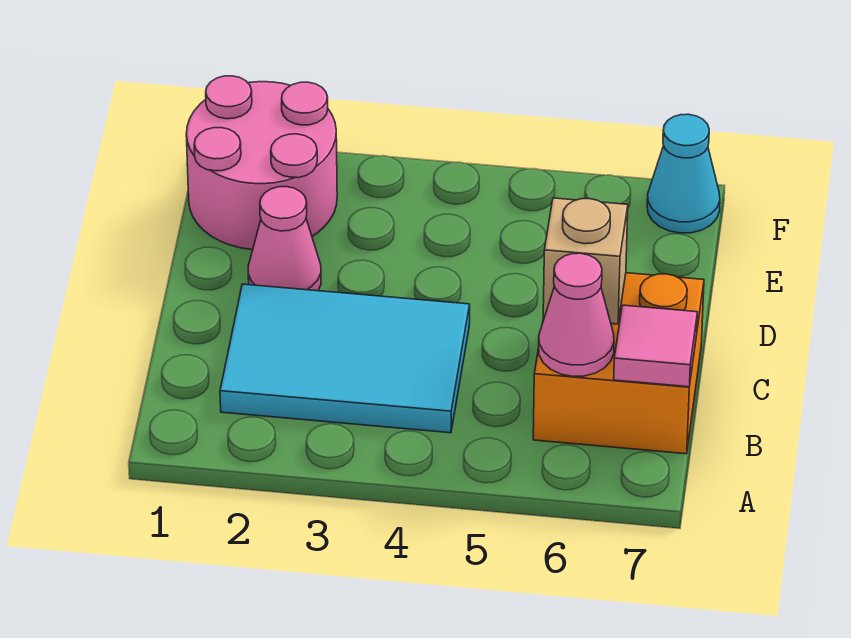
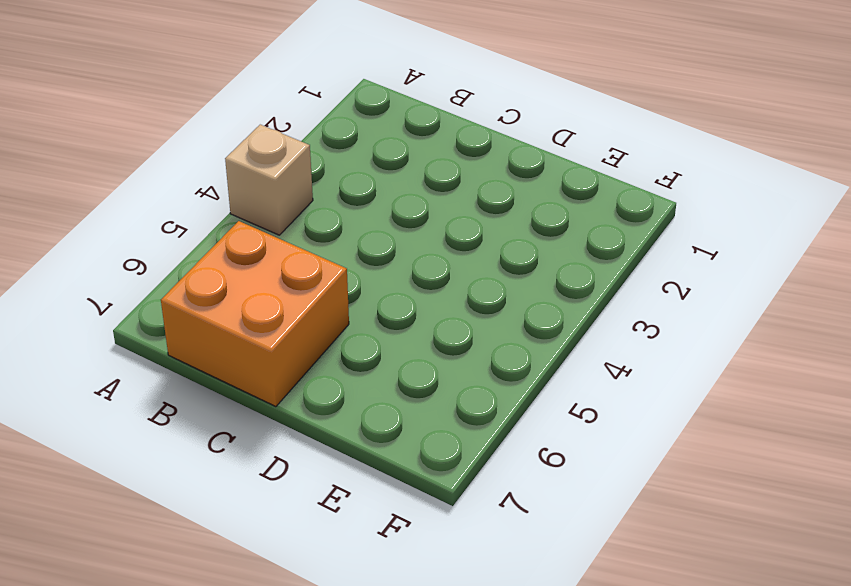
tan 1x1 brick [225,125,313,235] -> tan 1x1 brick moved to [543,198,628,324]
none -> cyan 2x3 tile [220,284,470,433]
none -> pink 1x1 cone [248,187,321,291]

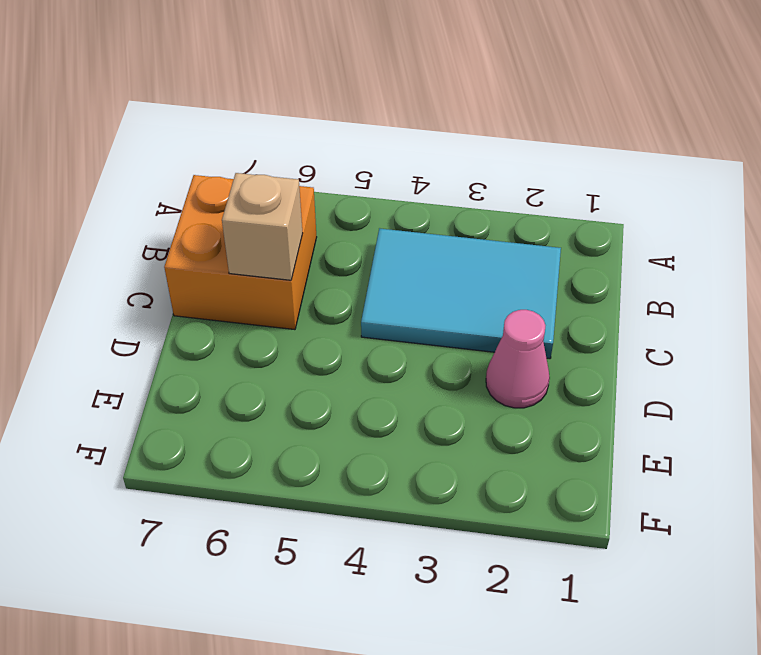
none -> pink 2x2 round brick [186,76,337,250]
none -> cyan 1x1 cone [647,114,720,233]

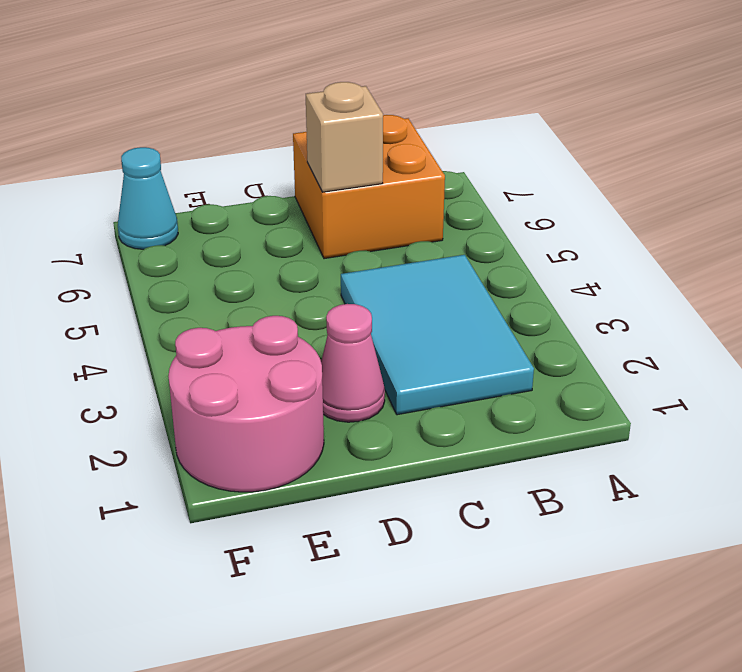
none -> pink 1x1 cone [539,253,614,376]
none -> pink 1x1 tile [614,305,698,387]

